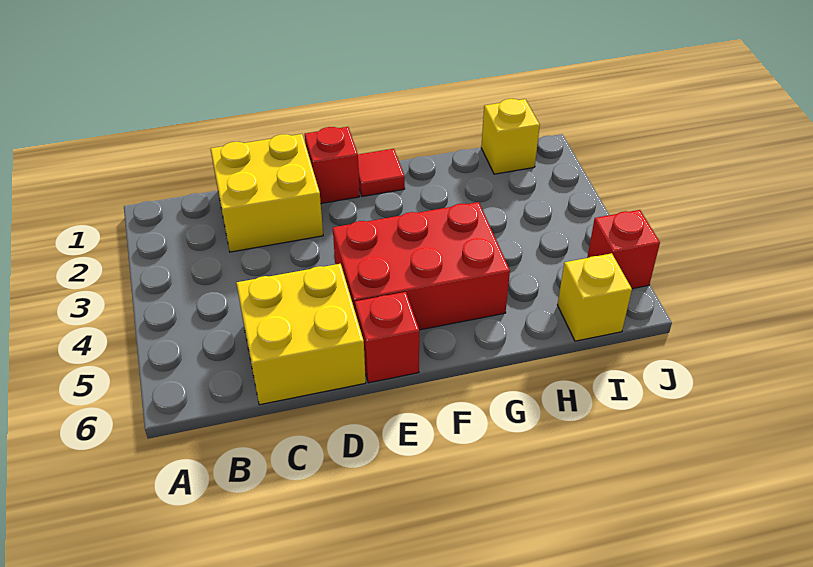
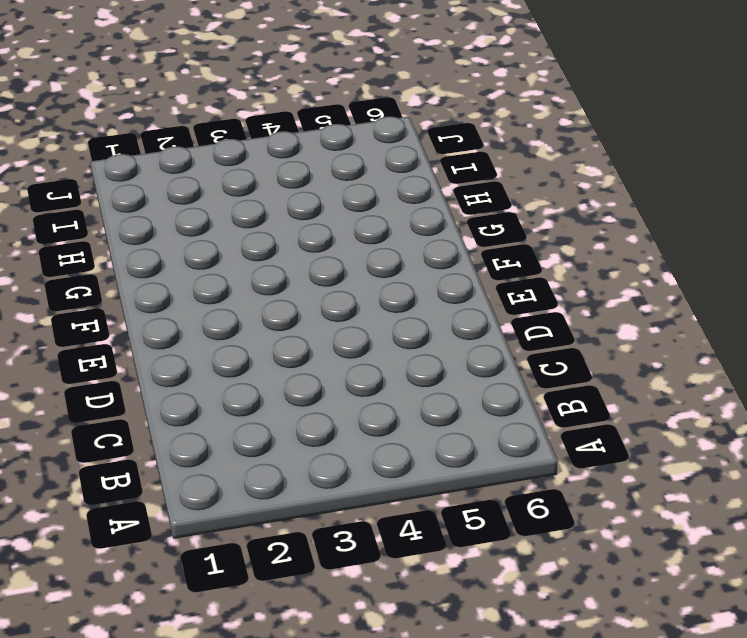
none -> yellow 2x2 brick [211,134,323,252]
none -> yellow 2x2 brick [236,264,366,405]

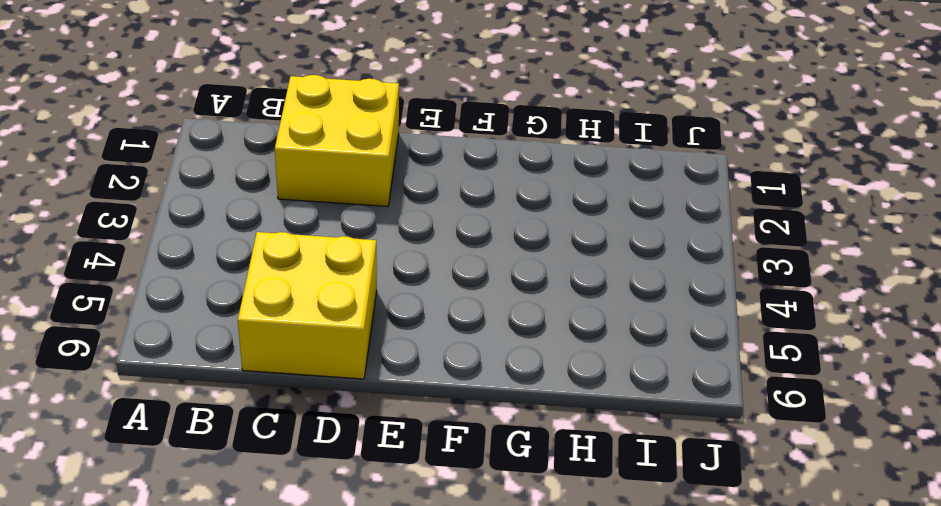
none -> red 1x1 brick [305,127,360,203]
none -> red 2x3 brick [333,202,510,330]

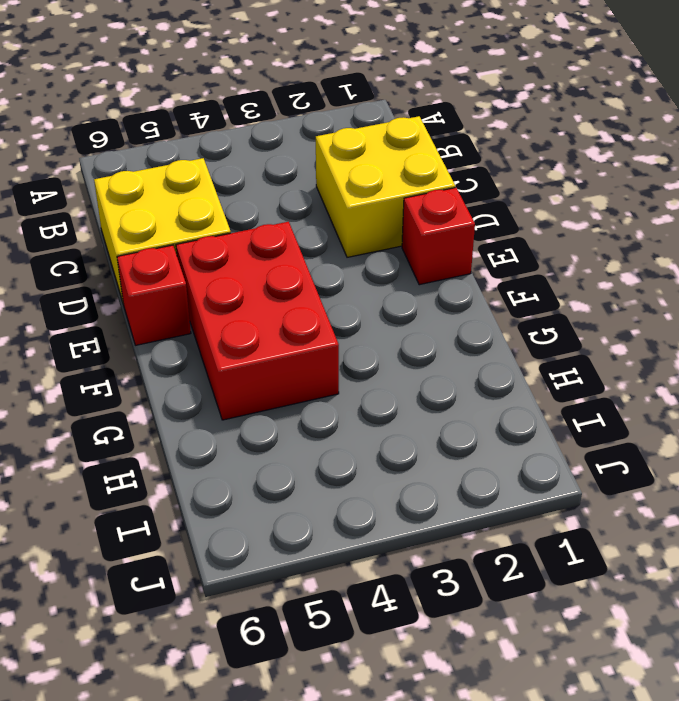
none -> red 1x1 tile [358,149,405,196]
none -> yellow 1x1 brick [481,99,540,174]

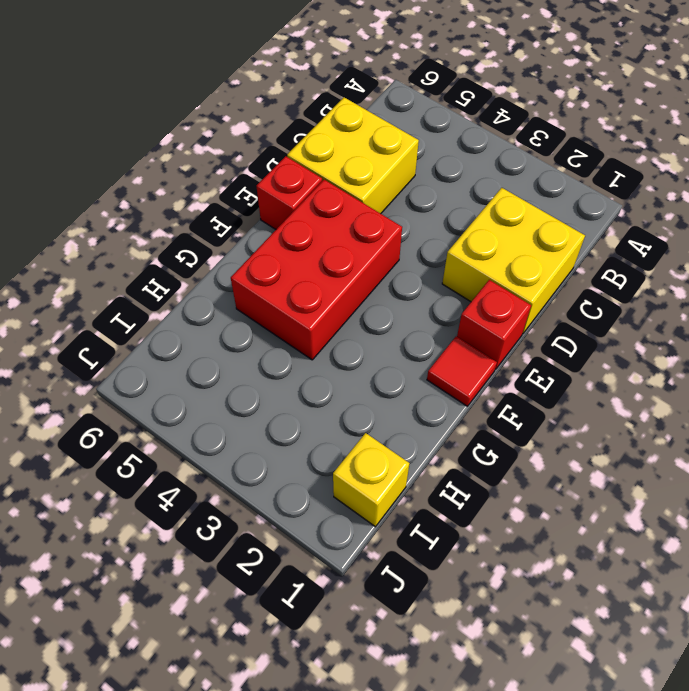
none -> yellow 1x1 brick [558,253,632,341]
none -> red 1x1 brick [587,210,660,289]

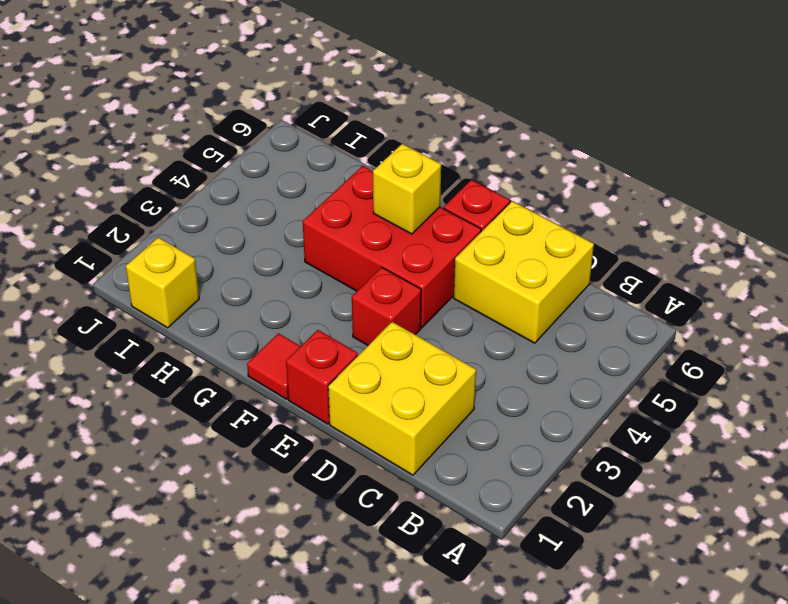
red 1x1 brick [352,267,421,345] -> red 1x1 brick moved to [587,210,660,289]
yellow 1x1 brick [373,144,441,234] -> yellow 1x1 brick moved to [558,253,632,341]

